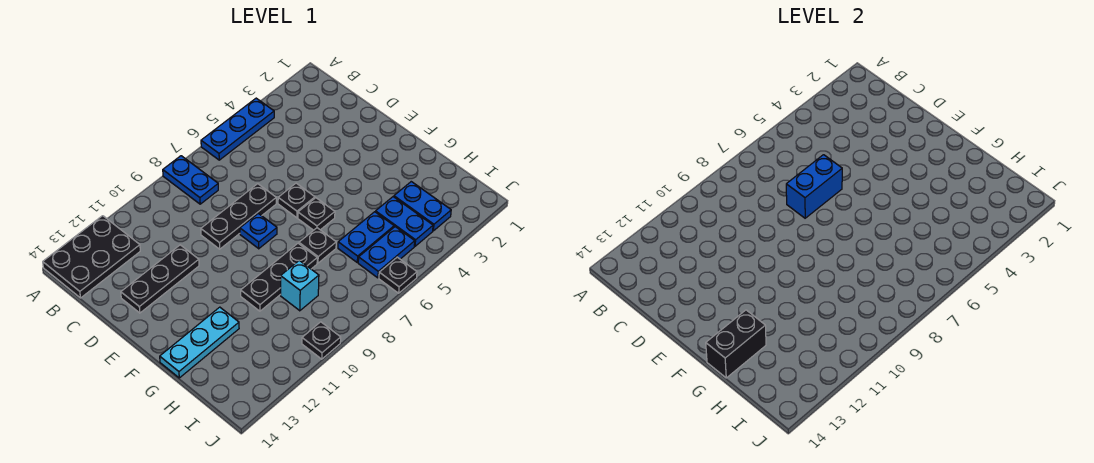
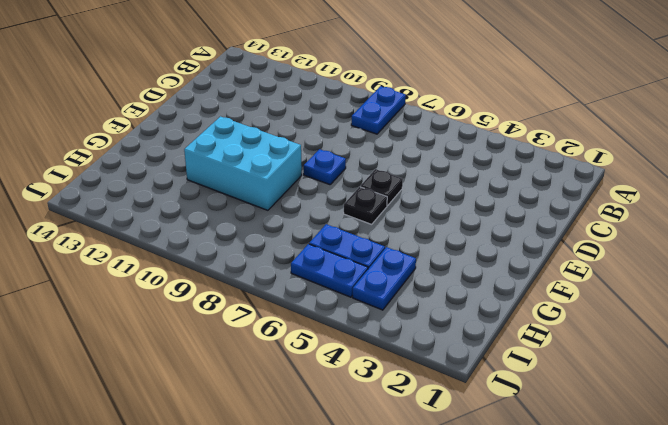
cyan 2x3 brick [184,116,302,210] -> black 1x3 plate [241,243,317,311]
none -> blue 1x3 plate [201,98,274,160]
none -> black 2x3 plate [43,216,140,298]
none -> black 1x3 plate [201,184,276,249]

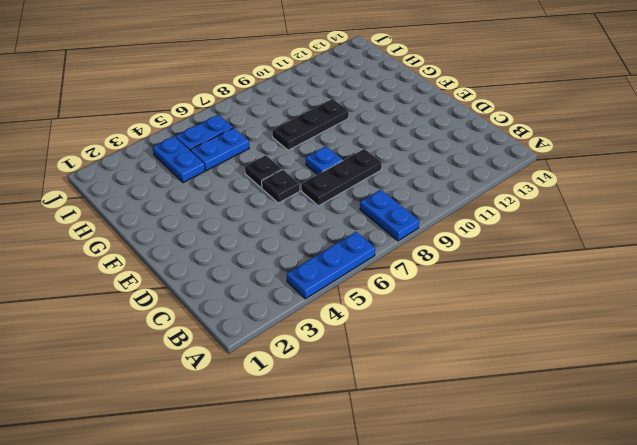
none -> black 2x3 plate [43,216,140,298]
none -> black 1x3 plate [121,245,199,313]
none -> black 1x1 plate [299,228,336,263]

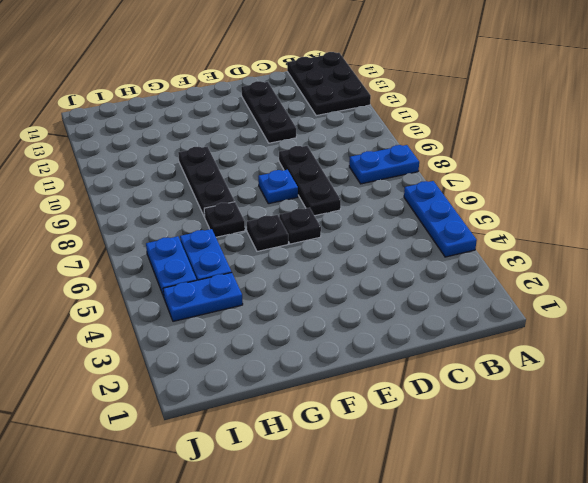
none -> cyan 1x3 plate [160,307,239,378]
none -> blue 1x2 plate [394,182,451,231]
none -> cyan 1x1 brick [281,260,319,311]

